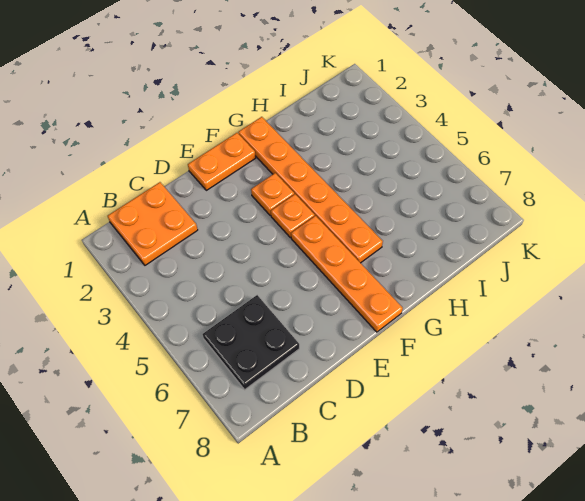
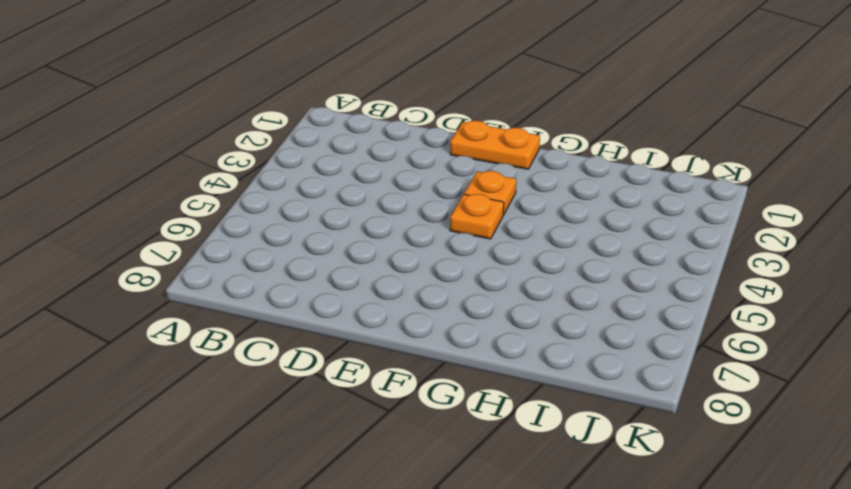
none -> orange 2x2 plate [108,182,198,265]
none -> black 2x2 plate [203,295,299,390]

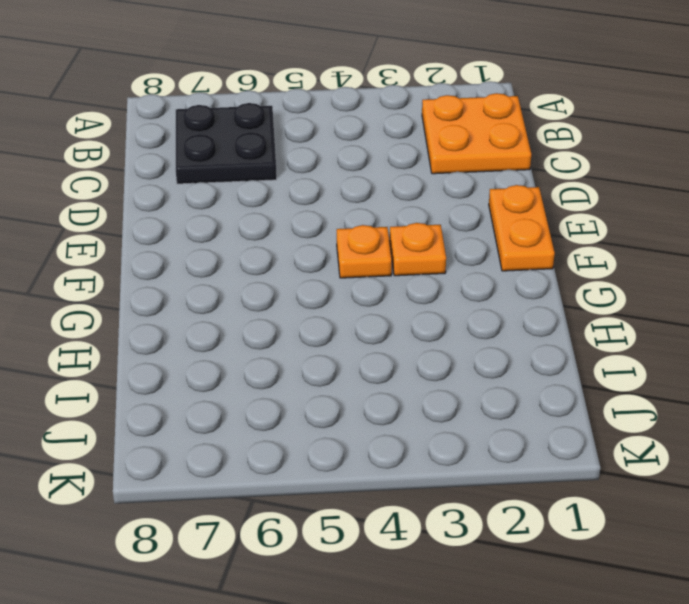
none -> orange 1x4 plate [291,216,403,332]
none -> orange 1x6 plate [238,117,383,263]

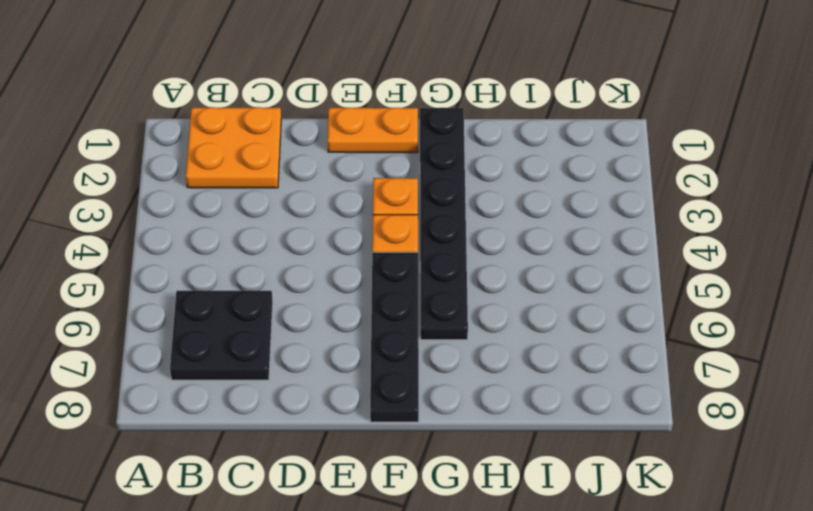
black 1x4 plate [370,252,419,422] -> orange 1x4 plate [291,216,403,332]
black 1x6 plate [420,108,468,340] -> orange 1x6 plate [238,117,383,263]

